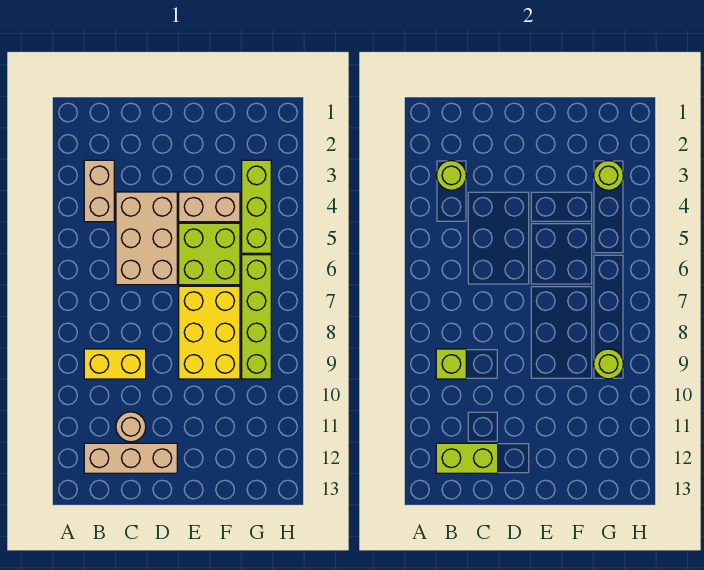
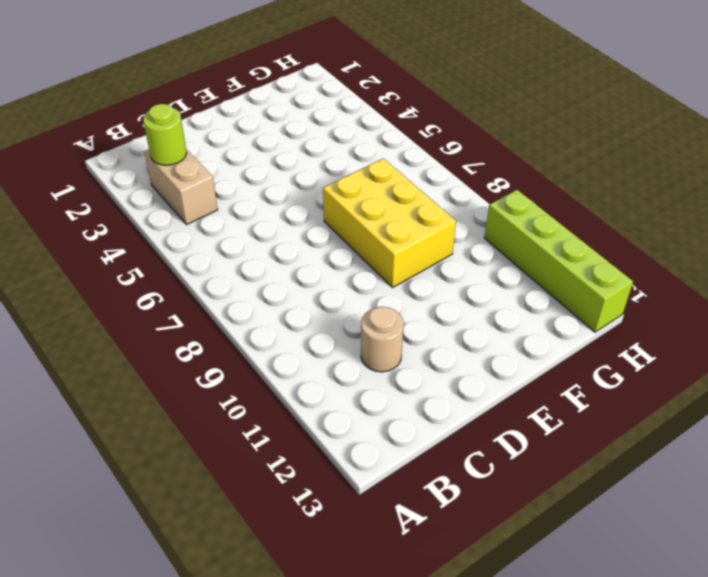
lime 1x4 brick [484,190,633,332] -> lime 1x4 brick moved to [242,255,271,379]
none -> yellow 1x2 brick [84,349,146,379]
none -> tan 1x3 brick [84,443,177,473]
none -> tan 2x3 brick [116,192,177,285]

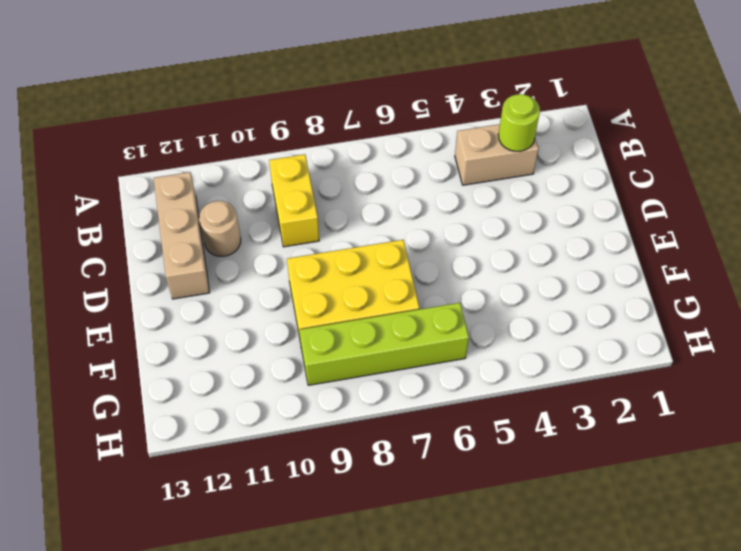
none -> tan 2x3 brick [116,192,177,285]
none -> tan 1x2 brick [179,192,240,222]
none -> lime 2x2 brick [179,223,240,285]

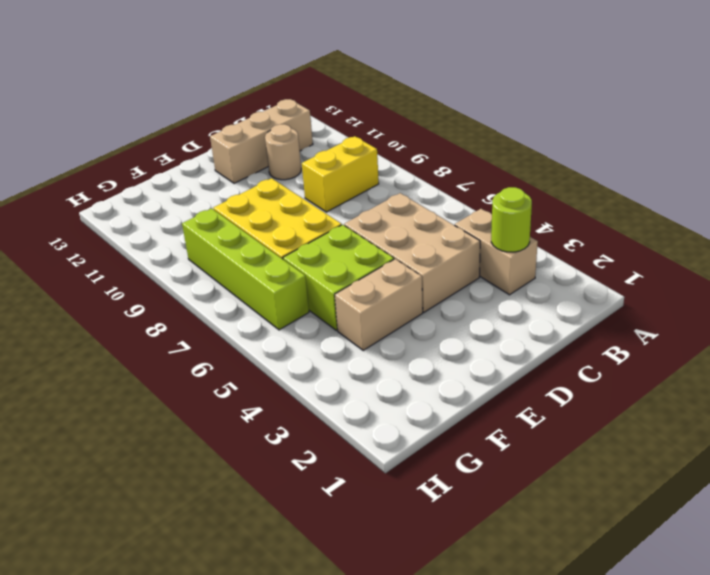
none -> lime 1x3 brick [242,160,271,253]
none -> lime 1x1 brick [436,349,466,379]
none -> lime 1x2 brick [436,443,498,473]

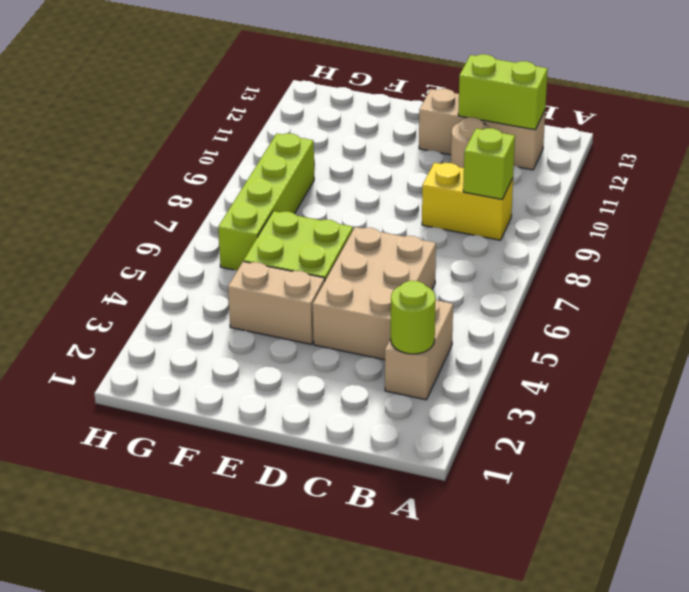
none -> yellow 2x3 brick [179,286,240,379]
none -> lime 1x3 brick [242,160,271,253]
none -> lime 1x1 round brick [594,161,623,190]

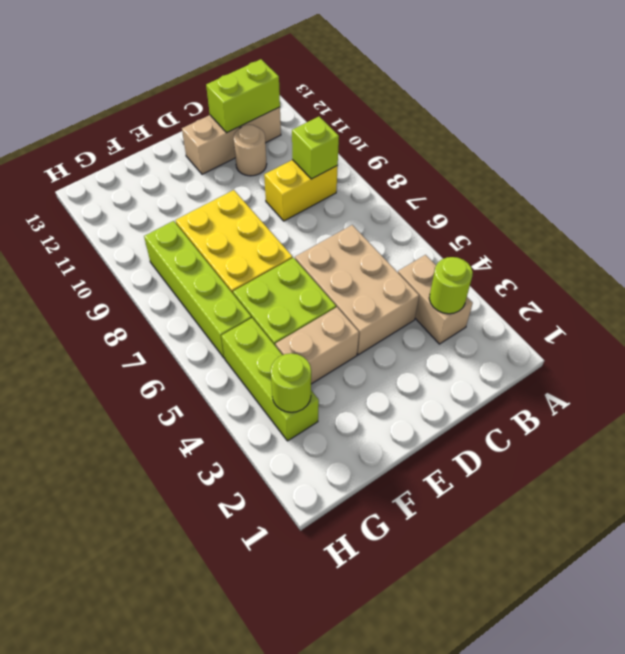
none -> lime 1x1 round brick [594,349,623,379]

